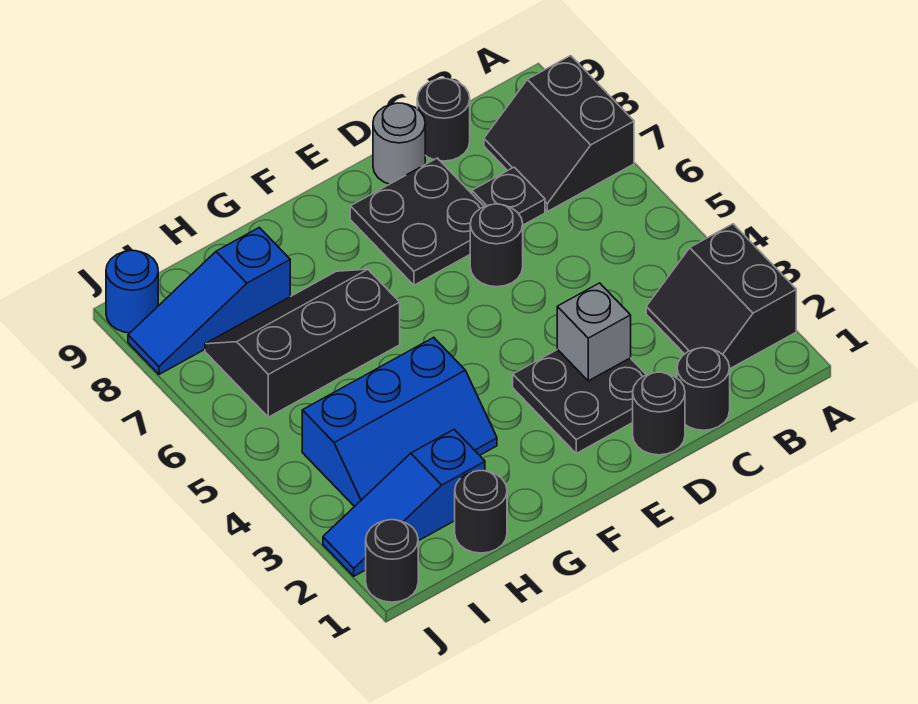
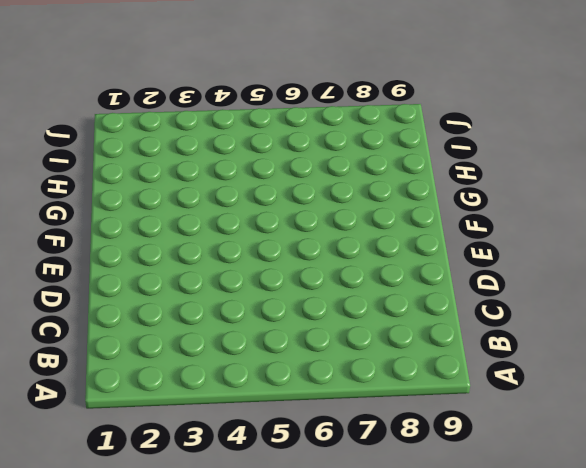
none -> black 2x2 slope [646,224,796,369]
none -> black 2x2 slope [484,56,634,212]
none -> black 1x1 round brick [677,348,730,430]

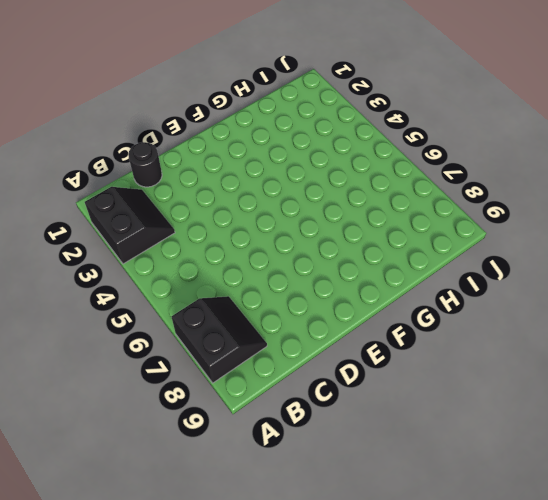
none -> black 1x1 plate [472,167,545,225]
none -> black 1x1 round brick [417,79,470,161]
none -> black 1x1 round brick [633,372,685,455]

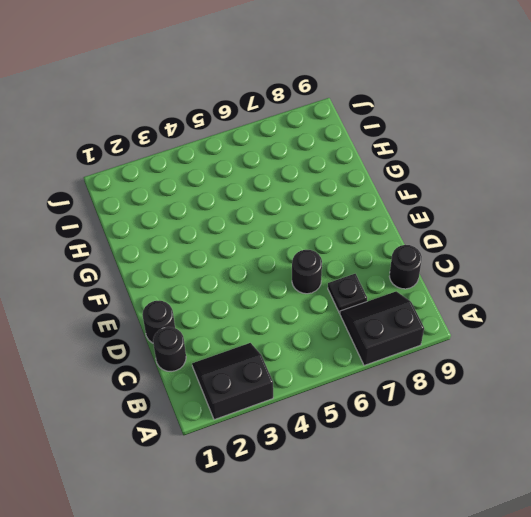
none -> black 2x2 plate [513,349,646,453]
none -> black 2x2 plate [350,158,484,285]
none -> grey 1x1 round brick [373,103,425,184]

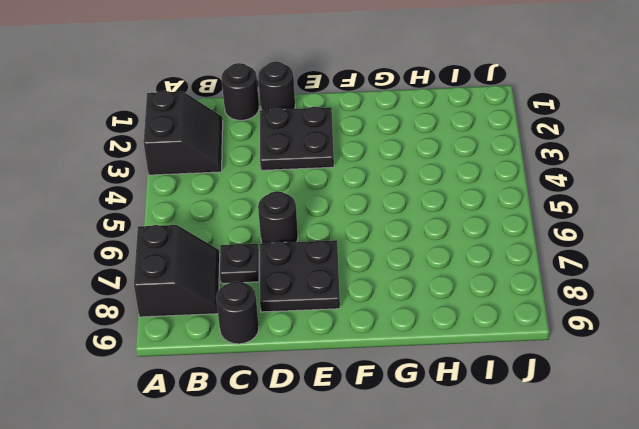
none -> grey 1x1 round brick [373,103,425,184]
none -> blue 2x3 slope [302,337,497,507]
none -> black 2x3 slope [205,269,400,417]

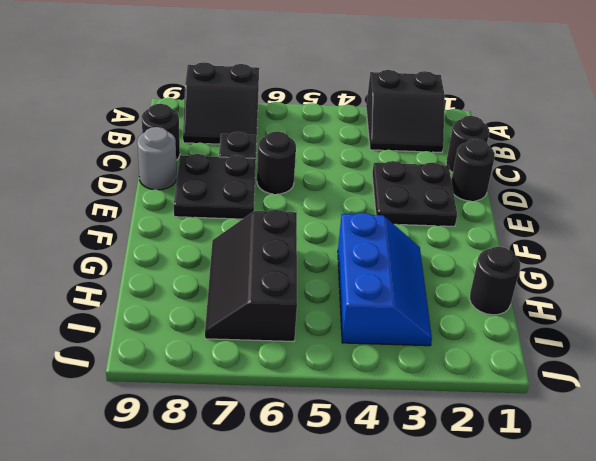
none -> blue 1x3 slope [323,430,485,576]
none -> blue 1x3 slope [128,228,290,374]
none -> black 1x1 round brick [366,520,418,602]

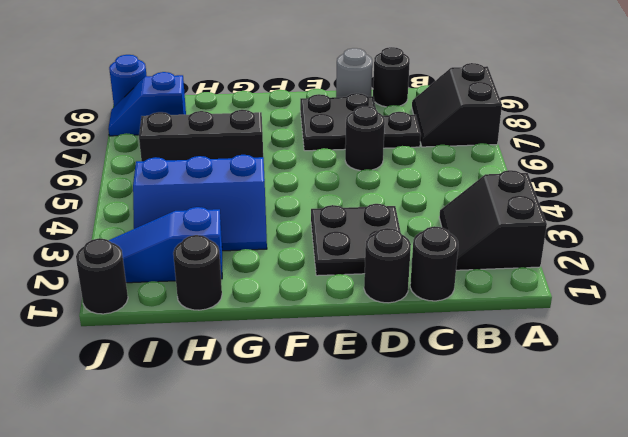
blue 1x2 slope [108,72,186,136] -> blue 1x3 slope [128,228,290,374]
none -> grey 1x1 brick [557,283,631,381]

